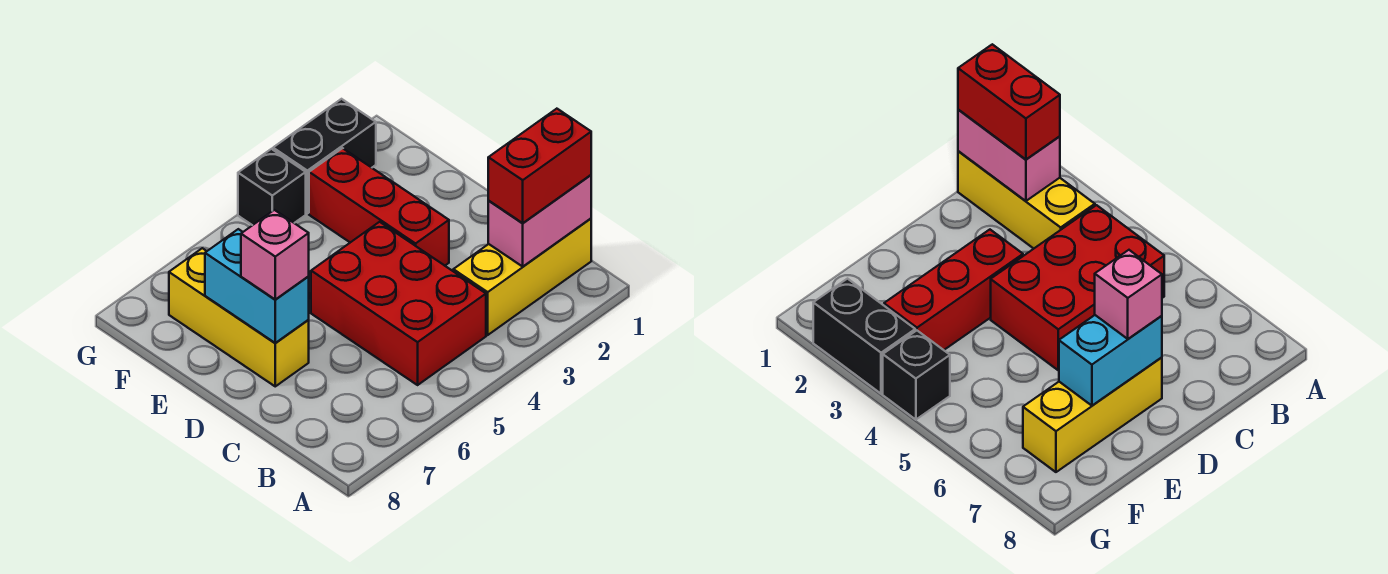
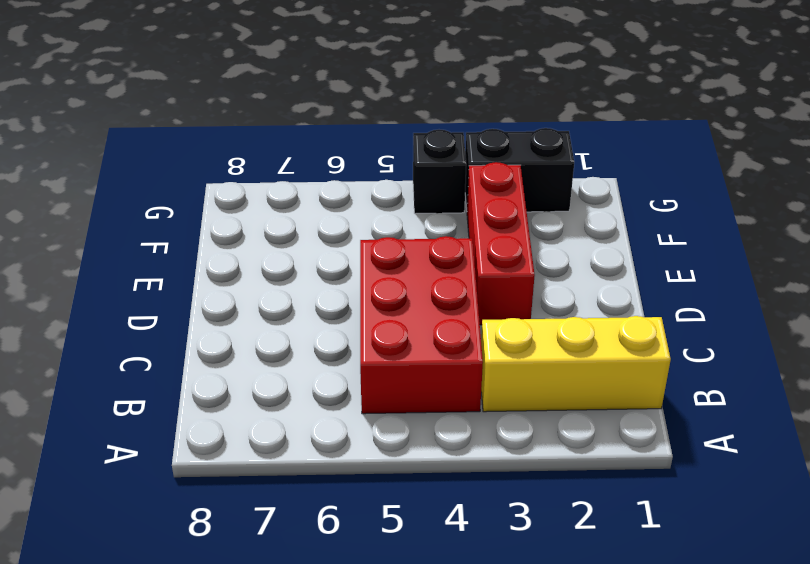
none -> yellow 1x3 brick [169,248,309,386]
none -> pink 1x2 brick [488,175,591,266]

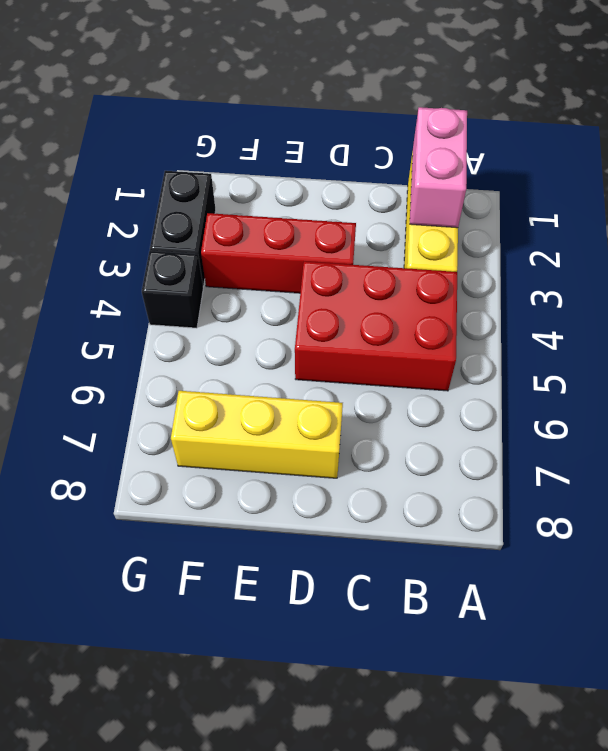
none -> cyan 1x2 brick [205,229,309,343]
none -> red 1x2 brick [488,109,591,223]

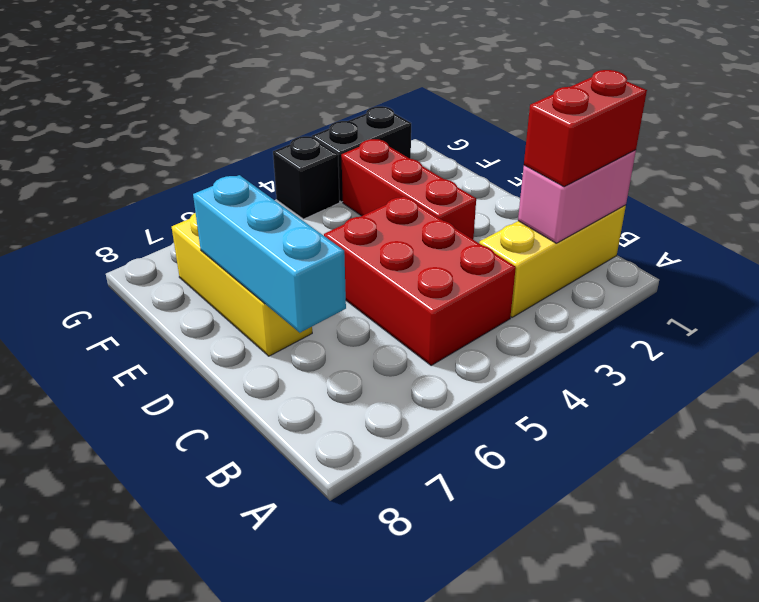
cyan 1x3 brick [193,175,346,333] -> cyan 1x2 brick [205,229,309,343]
none -> pink 1x1 brick [241,210,309,299]

